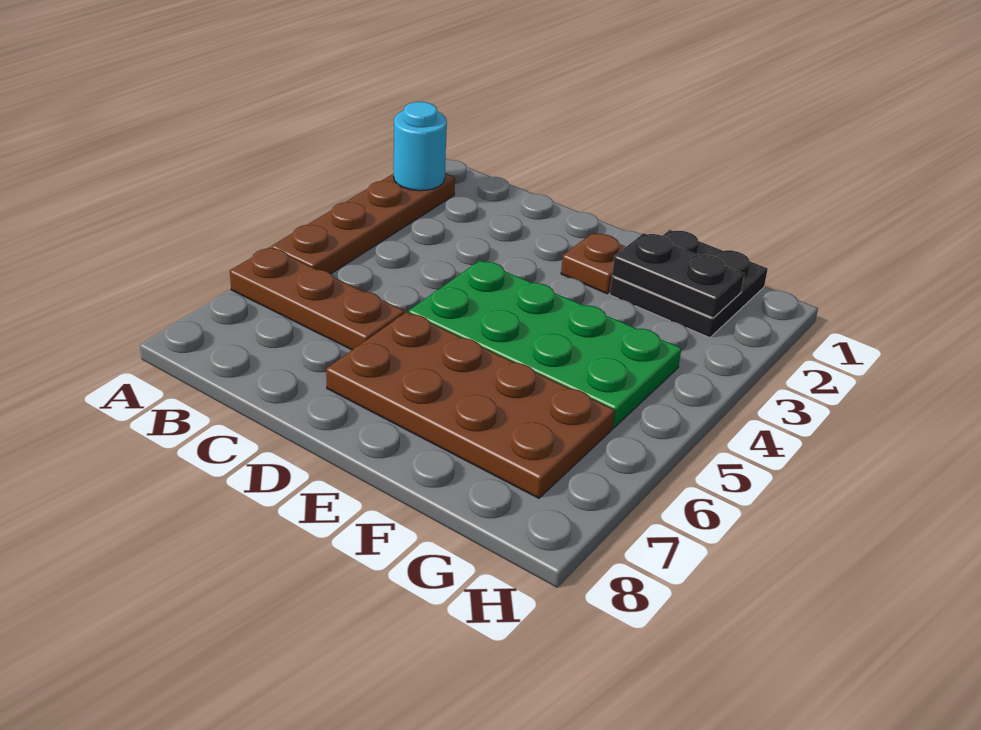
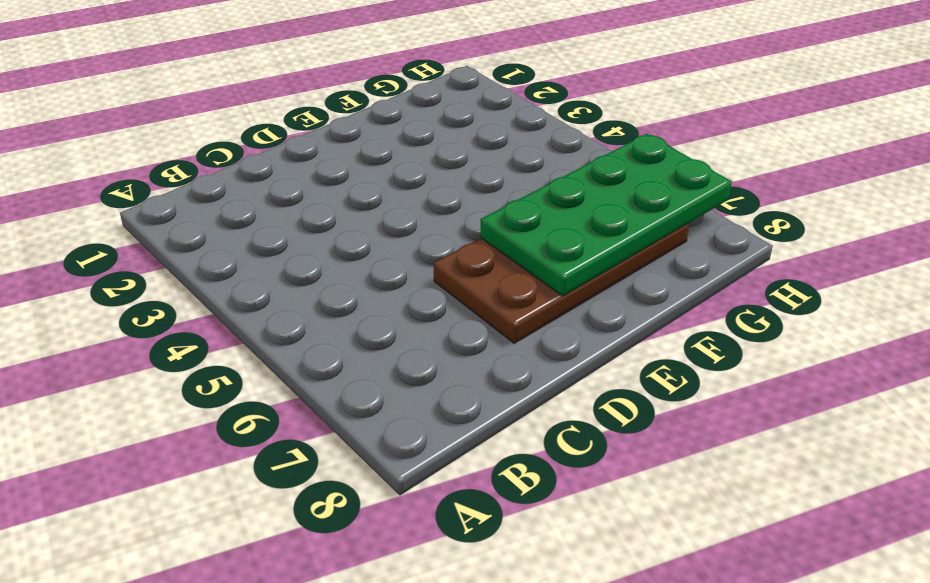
green 2x4 plate [481,134,732,296] -> green 2x4 plate moved to [409,260,681,428]
none -> brown 1x4 plate [271,173,455,274]
none -> brown 1x3 plate [230,247,404,350]

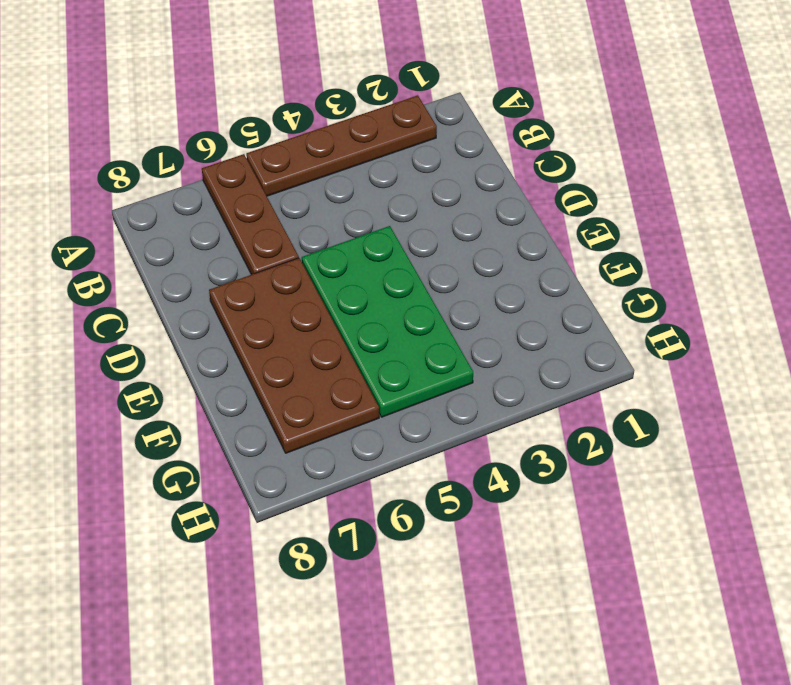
none -> brown 1x1 plate [561,233,626,294]
none -> black 2x2 plate [610,230,768,338]

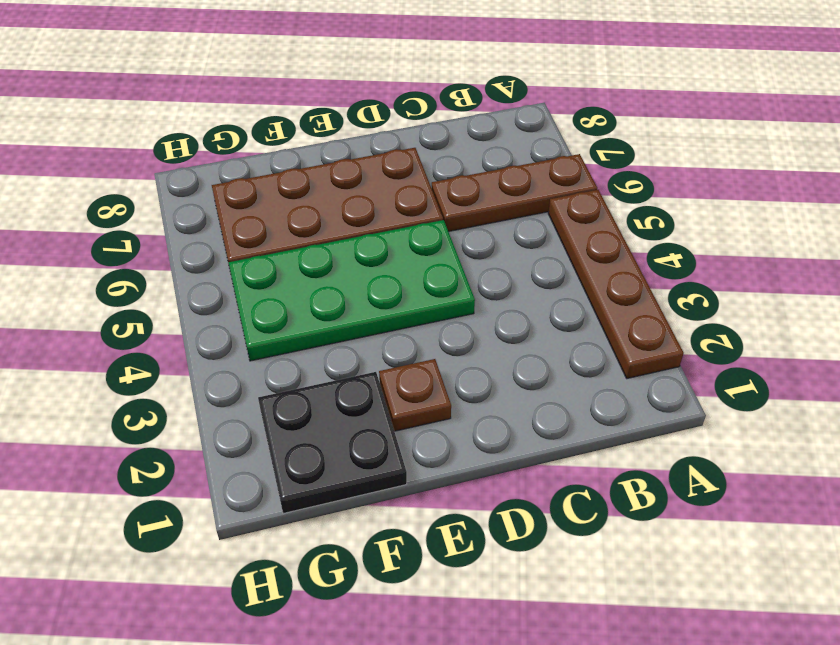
none -> cyan 1x1 round brick [394,102,447,191]
none -> black 1x2 plate [612,233,744,318]

